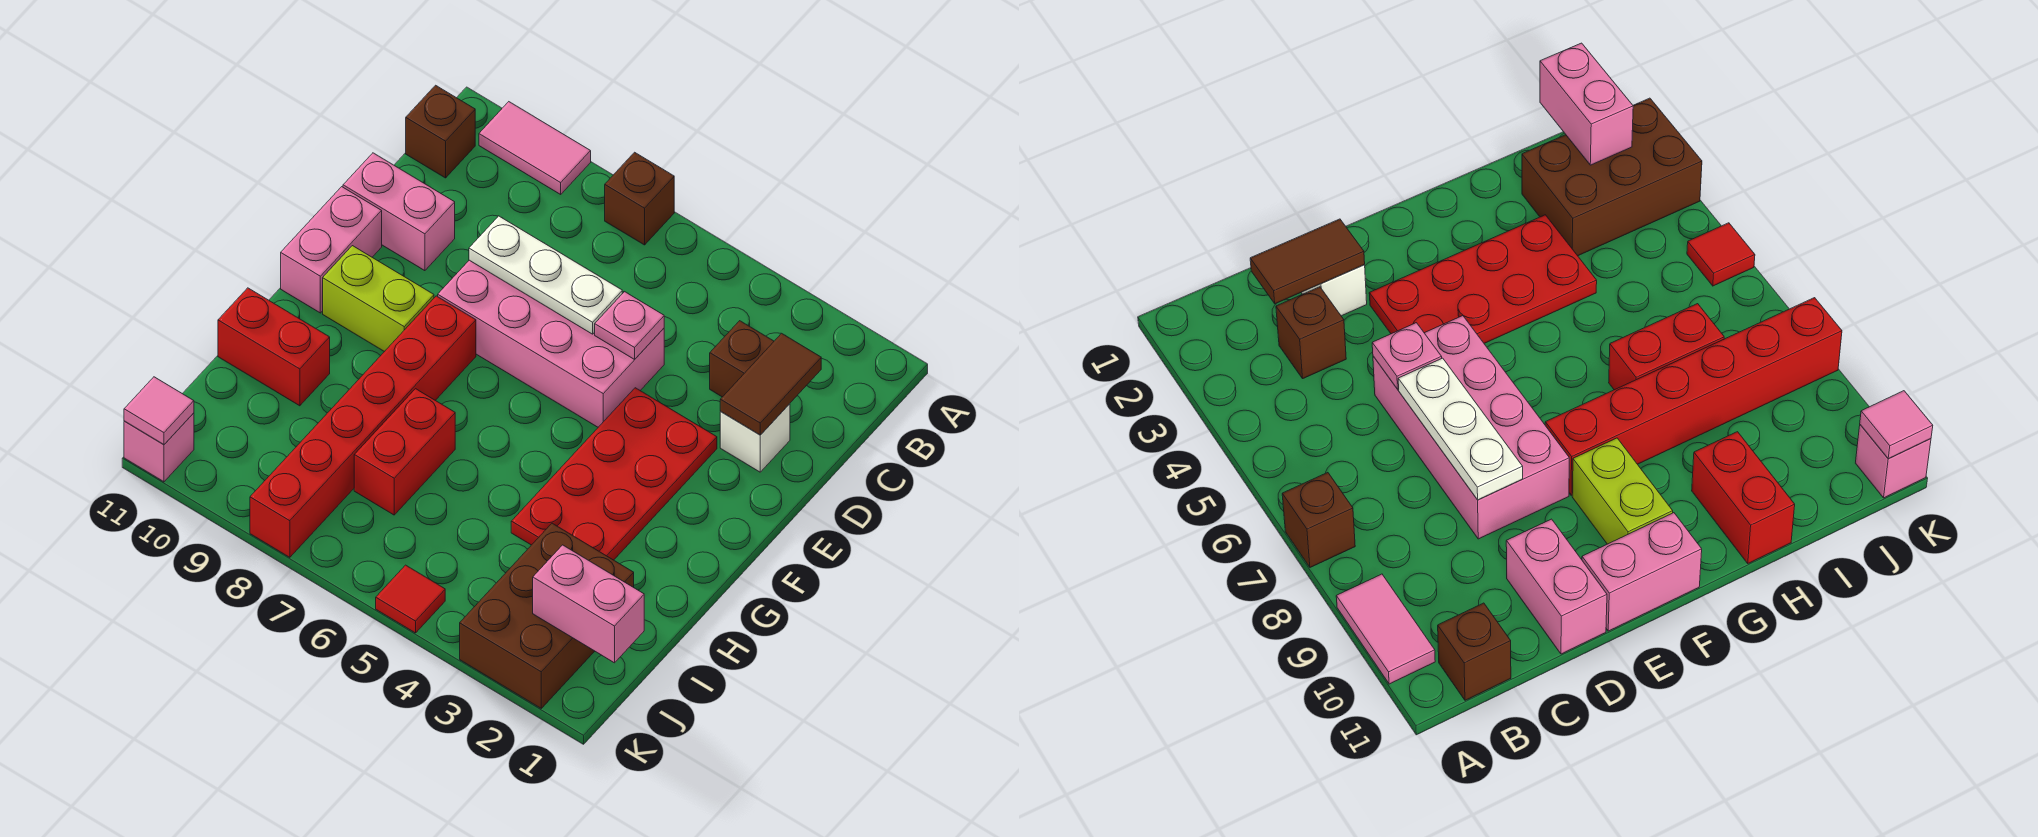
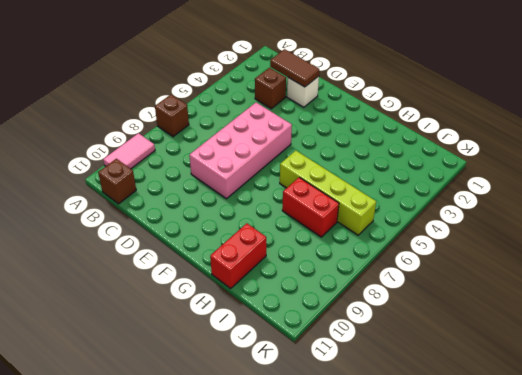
lime 1x4 brick [280,151,376,235] -> none
none -> pink 1x2 brick [343,153,455,271]
none -> red 2x4 plate [511,388,717,560]
none -> pink 1x2 brick [281,187,382,313]

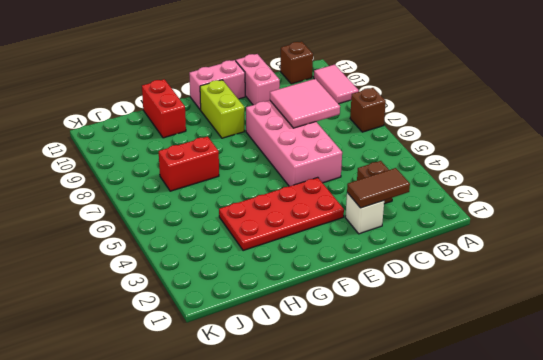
pink 2x2 tile [270,79,340,128] -> white 1x3 plate [469,216,622,334]
none -> red 1x6 brick [250,296,476,557]
none -> brown 2x3 brick [460,523,634,708]
none -> red 1x1 tile [376,565,445,633]

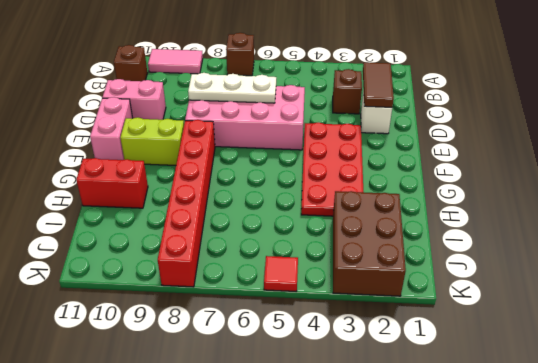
none -> red 1x2 brick [354,389,455,515]
none -> pink 1x1 brick [124,413,194,482]
none -> pink 1x1 plate [595,292,664,359]

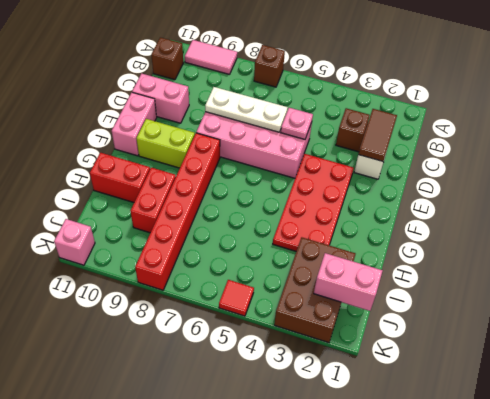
red 1x2 brick [130,168,176,233] -> red 1x2 brick moved to [354,389,455,515]
none -> pink 1x1 tile [124,377,194,444]

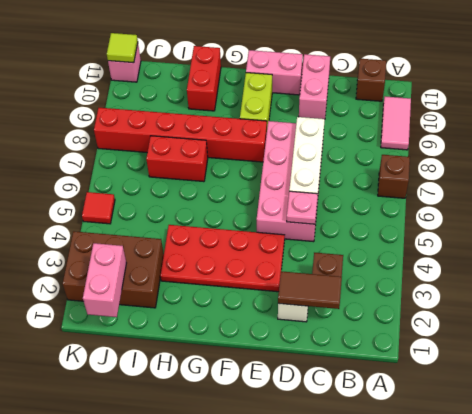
lime 1x1 tile [107,33,138,63] -> pink 1x1 tile [124,377,194,444]

